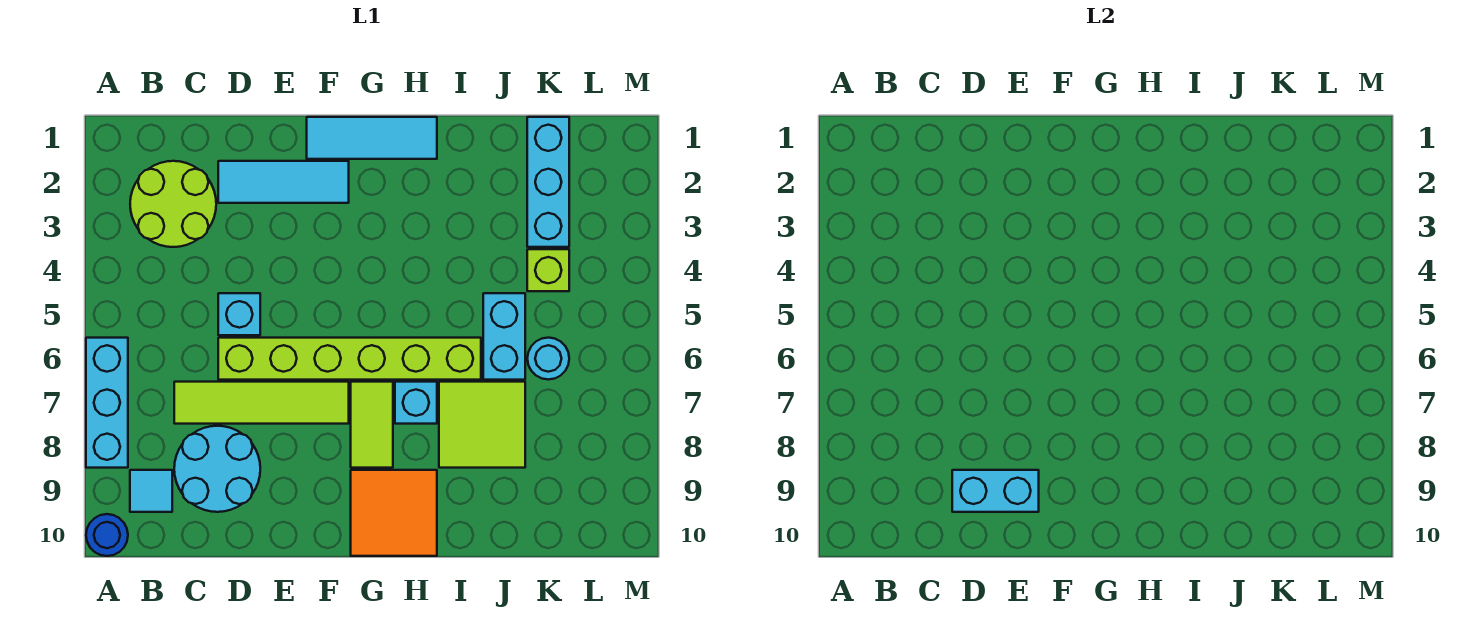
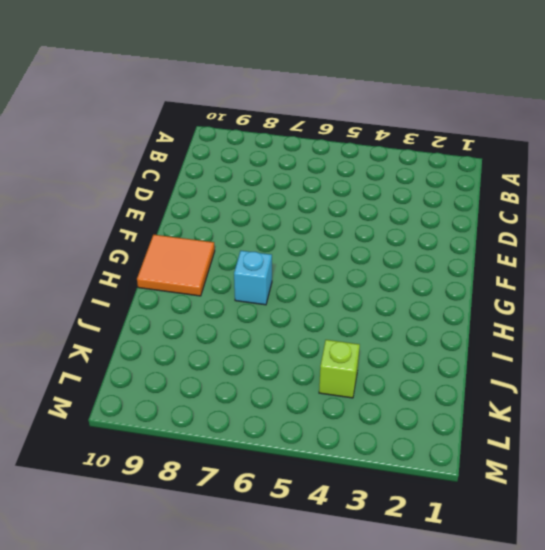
none -> cyan 1x3 brick [86,338,128,468]
none -> blue 1x1 round brick [86,514,128,556]
none -> lime 2x2 round brick [130,161,216,247]

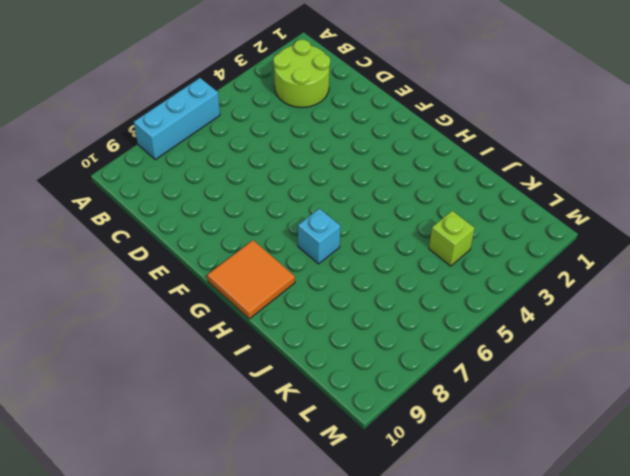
none -> blue 1x1 round brick [86,514,128,556]
none -> cyan 1x1 tile [130,470,172,512]
none -> lime 1x4 tile [174,382,349,424]

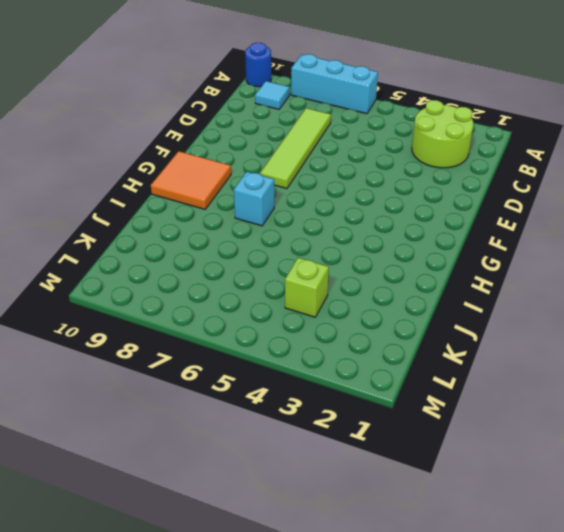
none -> cyan 2x2 round brick [174,426,260,512]
none -> cyan 1x3 tile [218,161,349,203]
none -> cyan 1x1 brick [218,293,260,335]

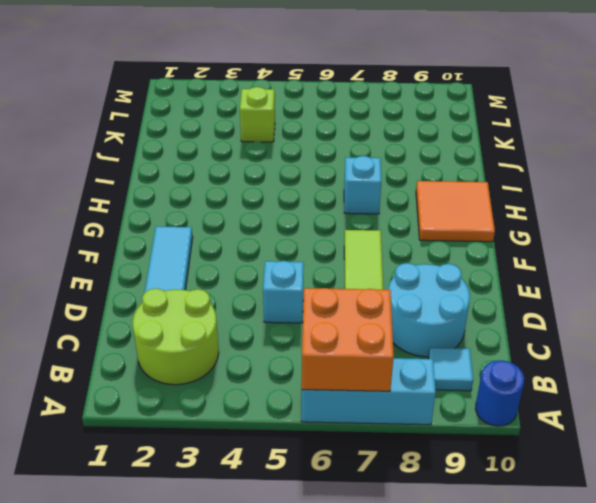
orange 2x2 brick [302,288,394,391] -> none
none -> lime 1x6 brick [218,338,481,380]
none -> cyan 1x3 tile [307,117,437,159]
none -> lime 1x2 tile [351,382,393,468]

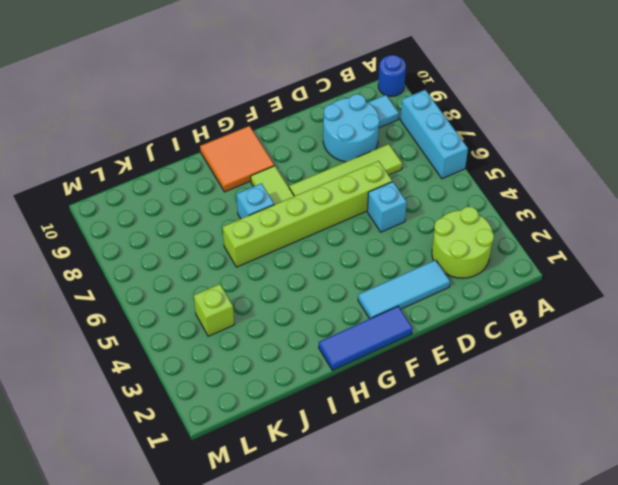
blue 1x3 tile [319,306,413,370] -> cyan 1x3 tile [307,117,437,159]
none -> lime 2x2 tile [439,382,525,468]
none -> cyan 1x2 brick [483,293,525,380]
none -> cyan 1x3 brick [527,117,569,247]

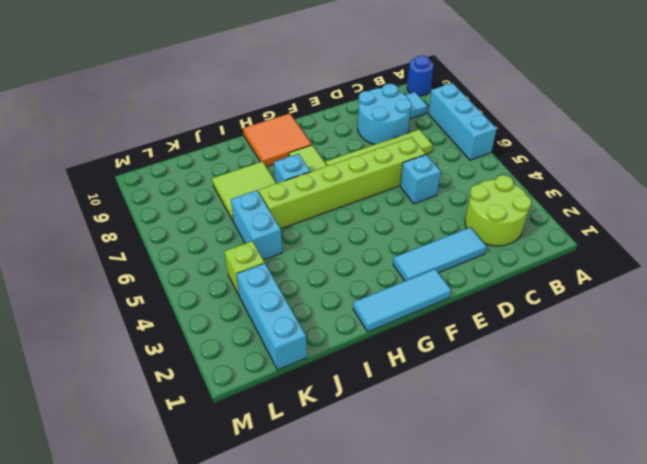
none -> cyan 1x1 round brick [527,338,569,380]
none -> cyan 1x2 brick [952,470,1039,512]

